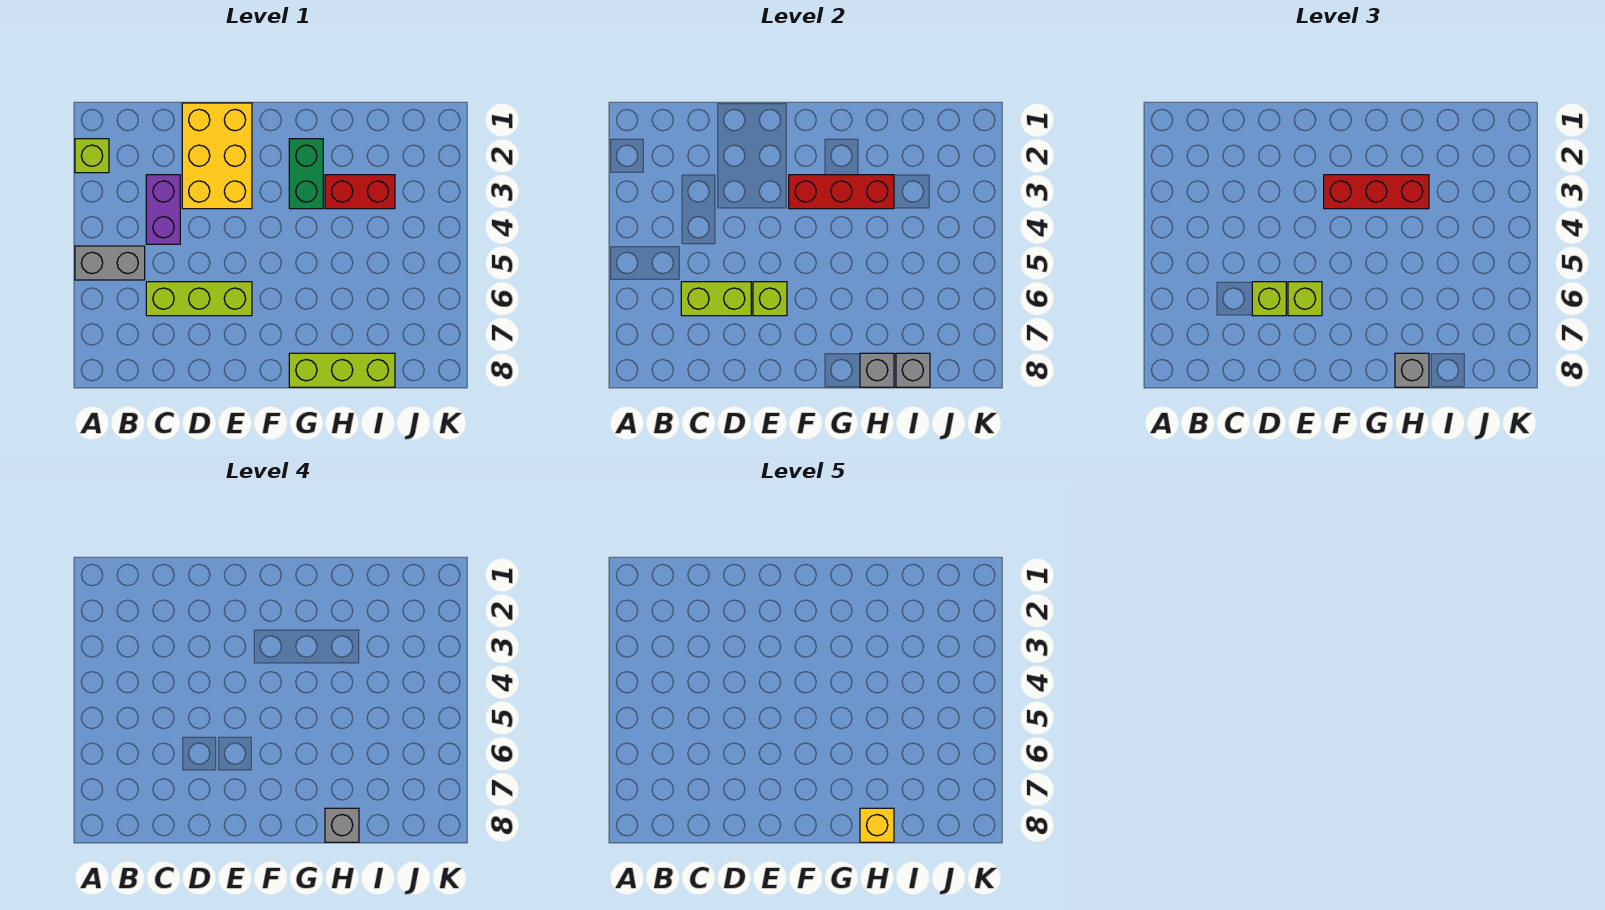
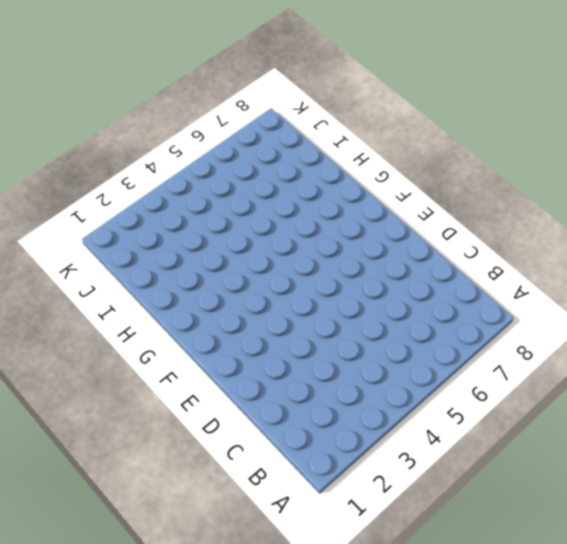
none -> lime 1x1 brick [75,139,109,173]
none -> grey 1x2 brick [75,246,145,280]
none -> purple 1x2 brick [146,175,180,244]

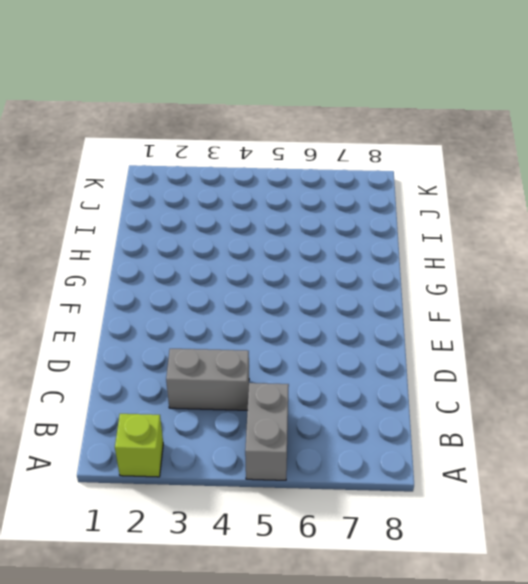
grey 1x2 brick [166,349,249,410] -> purple 1x2 brick [146,175,180,244]
none -> lime 1x3 brick [146,282,252,316]
none -> yellow 2x3 brick [182,103,252,209]
none -> green 1x2 brick [289,139,323,209]

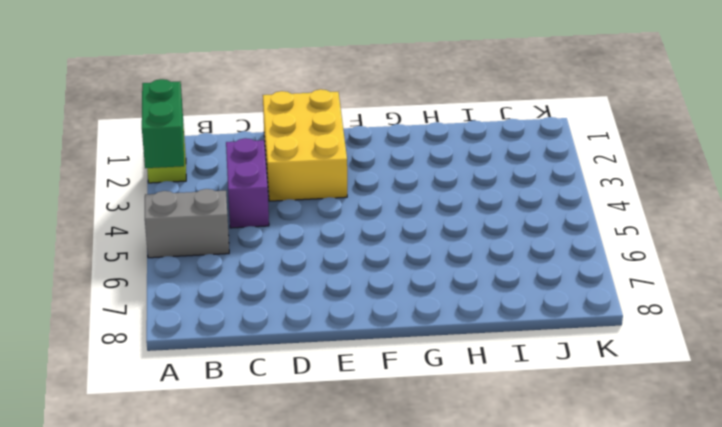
green 1x2 brick [142,79,184,168] -> green 1x2 brick moved to [289,139,323,209]
none -> lime 1x3 brick [146,282,252,316]
none -> lime 1x3 brick [289,353,395,387]
none -> red 1x2 brick [325,175,395,209]

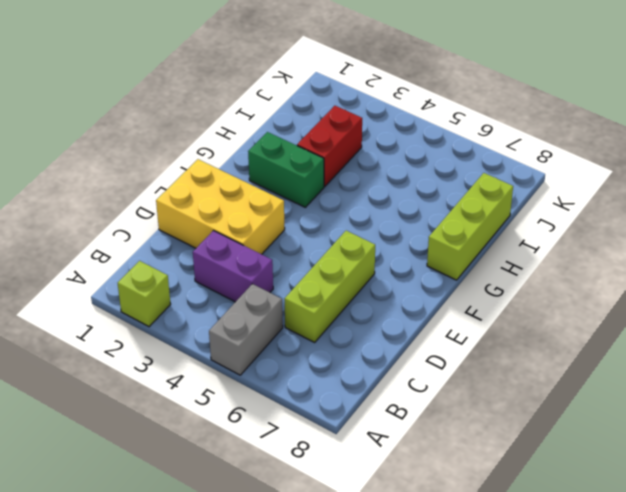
none -> lime 1x2 brick [681,282,751,316]
none -> lime 1x1 brick [753,282,787,316]
none -> red 1x3 brick [789,175,894,209]

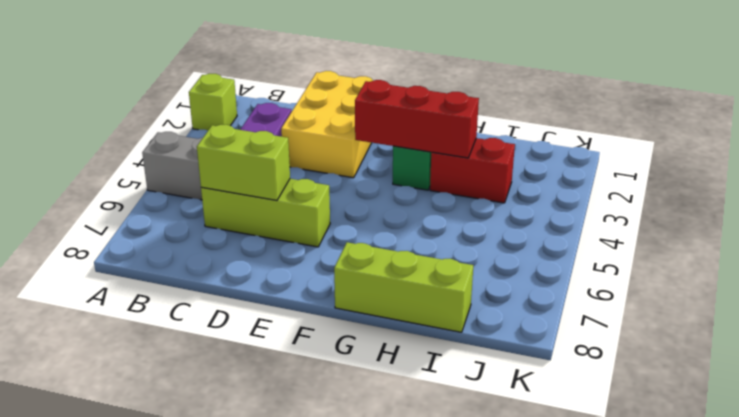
none -> lime 1x1 brick [753,282,787,316]
none -> grey 1x1 brick [860,353,894,387]
none -> grey 1x1 brick [896,353,930,387]

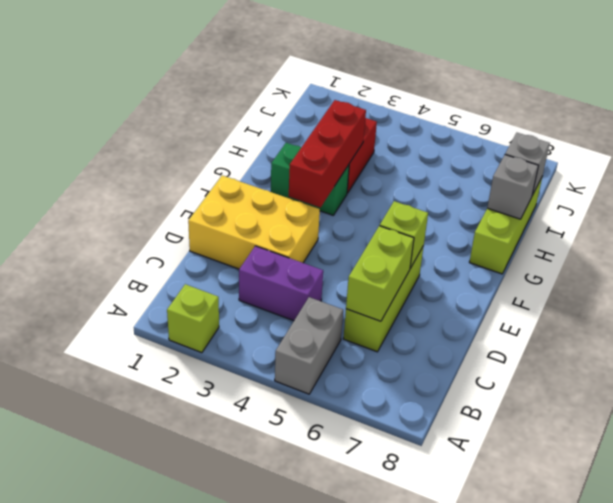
none -> lime 1x1 brick [1252,282,1286,316]
none -> lime 1x1 brick [1288,282,1322,316]
none -> red 1x3 brick [1324,175,1429,209]

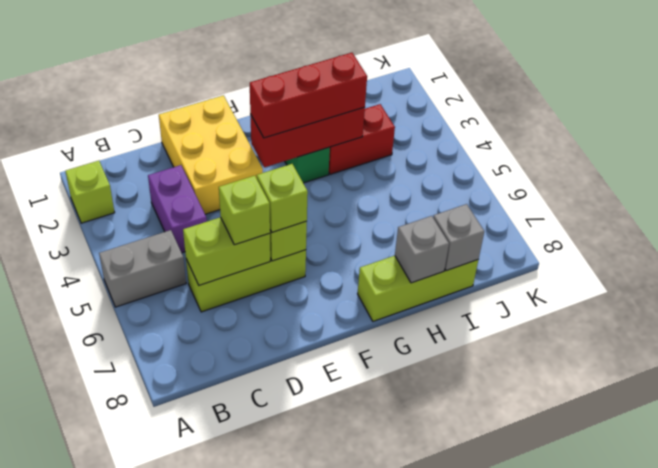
none -> grey 1x1 brick [1395,353,1429,387]
none -> grey 1x1 brick [325,808,359,842]
none -> yellow 1x1 brick [860,808,894,842]

